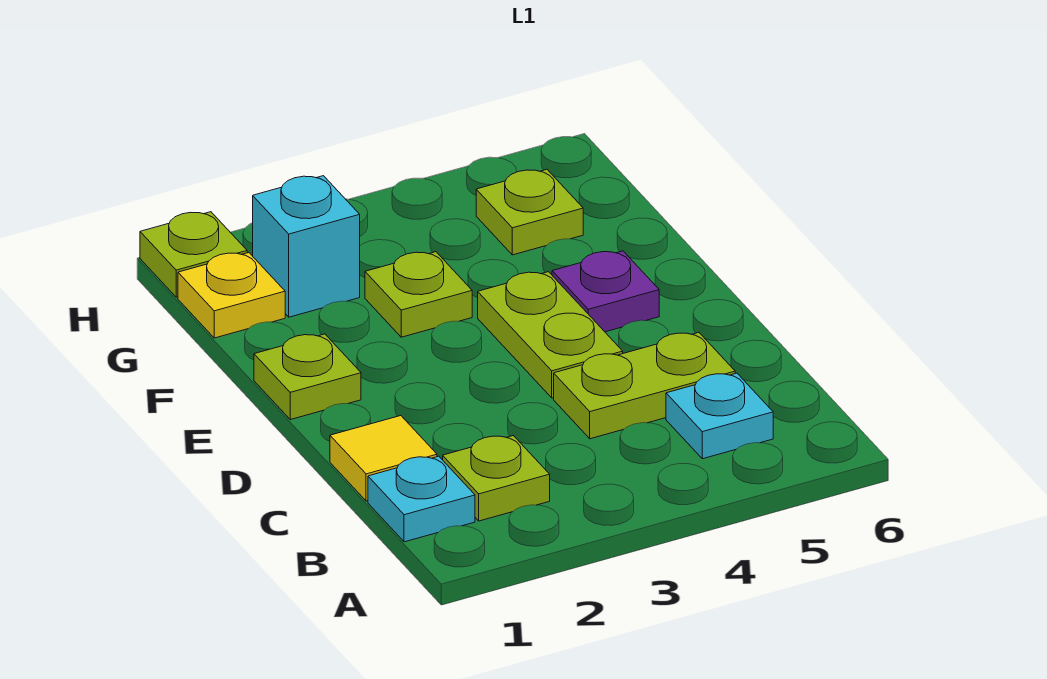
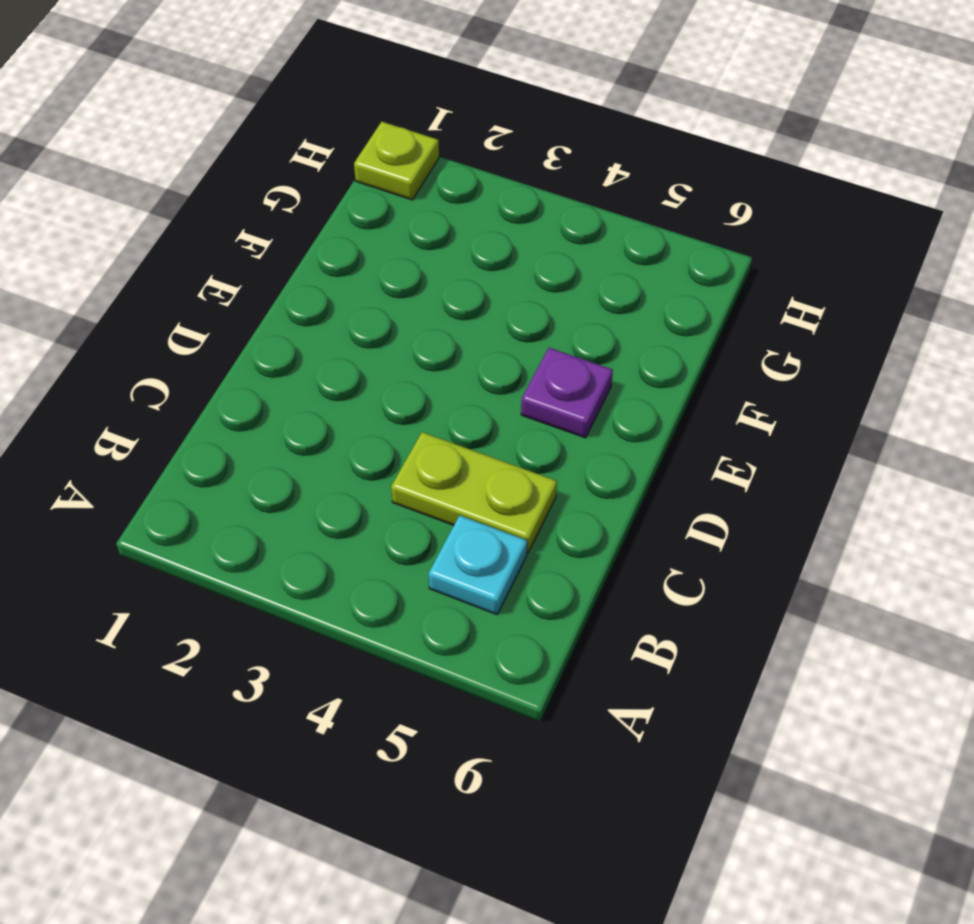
none -> cyan 1x1 plate [368,456,475,542]
none -> lime 1x1 plate [443,436,550,521]
none -> yellow 1x1 tile [330,416,437,501]

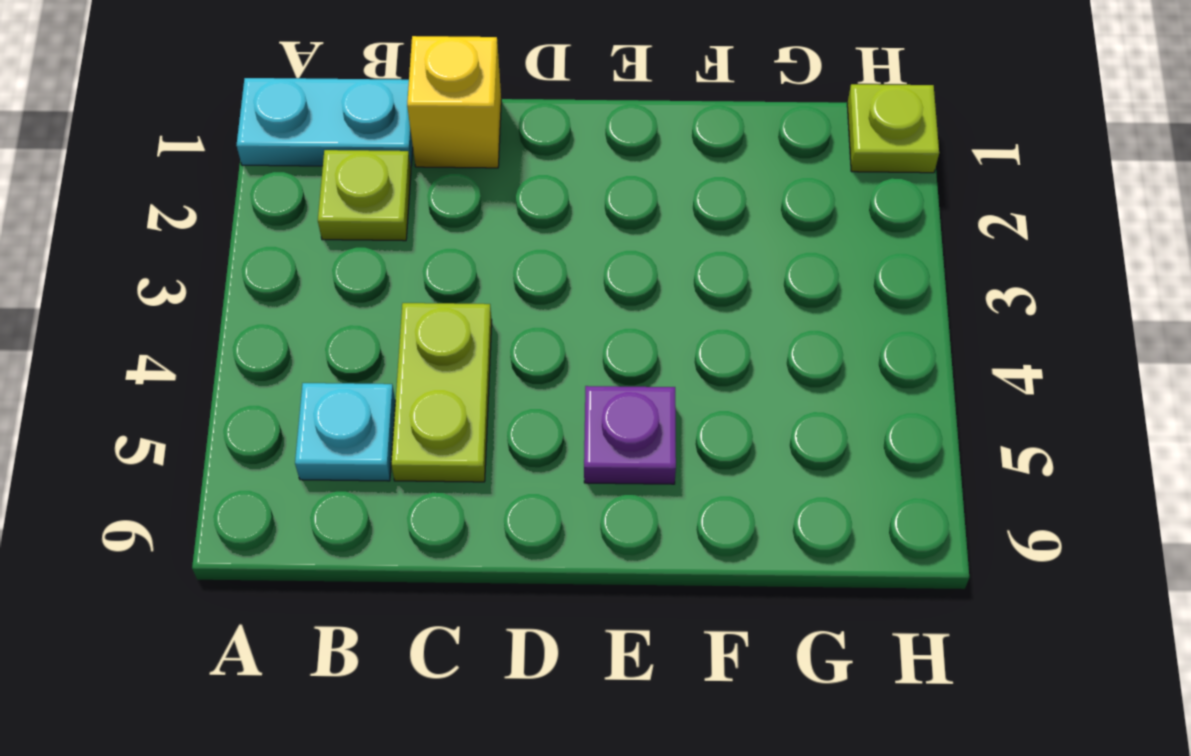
cyan 1x2 plate [236,78,413,166] -> cyan 1x1 plate [368,456,475,542]
yellow 1x1 brick [407,36,501,168] -> yellow 1x1 tile [330,416,437,501]
none -> lime 1x2 plate [478,272,623,398]
none -> lime 1x1 plate [254,334,361,420]
none -> lime 1x1 plate [365,252,472,337]

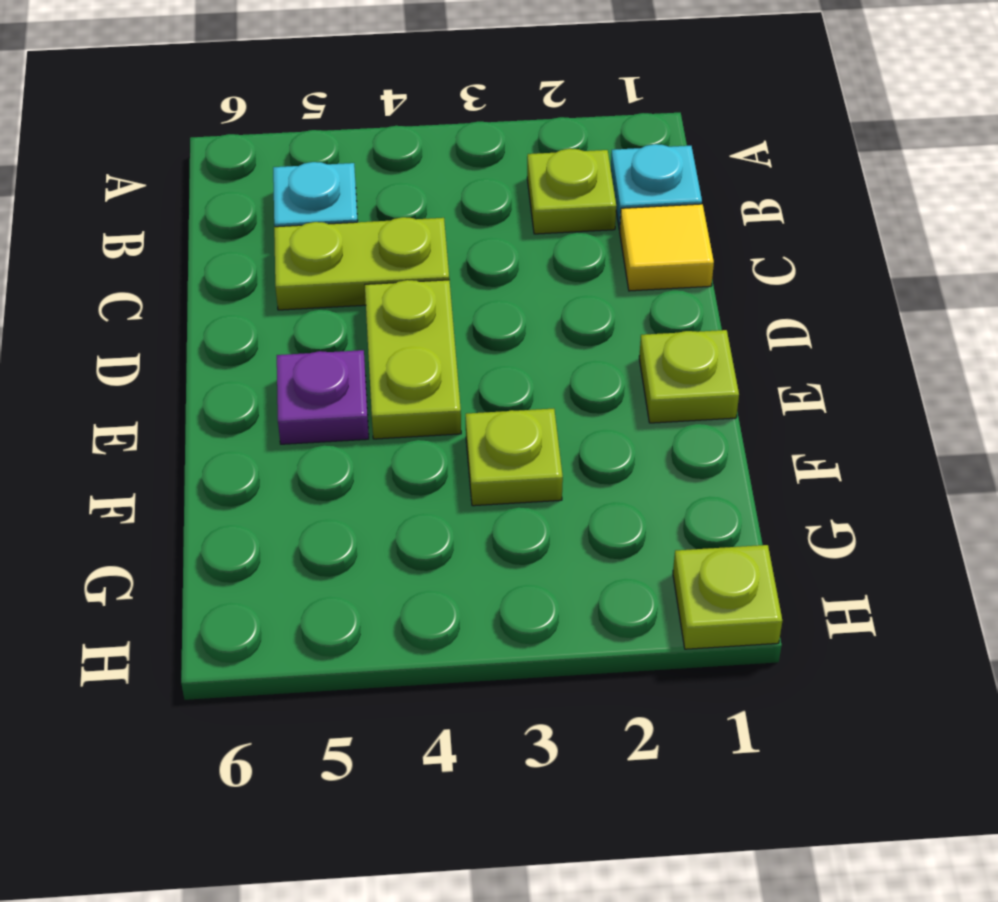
none -> yellow 1x1 plate [178,253,285,338]
none -> cyan 1x1 brick [253,176,360,317]
none -> lime 1x1 plate [476,169,583,255]

